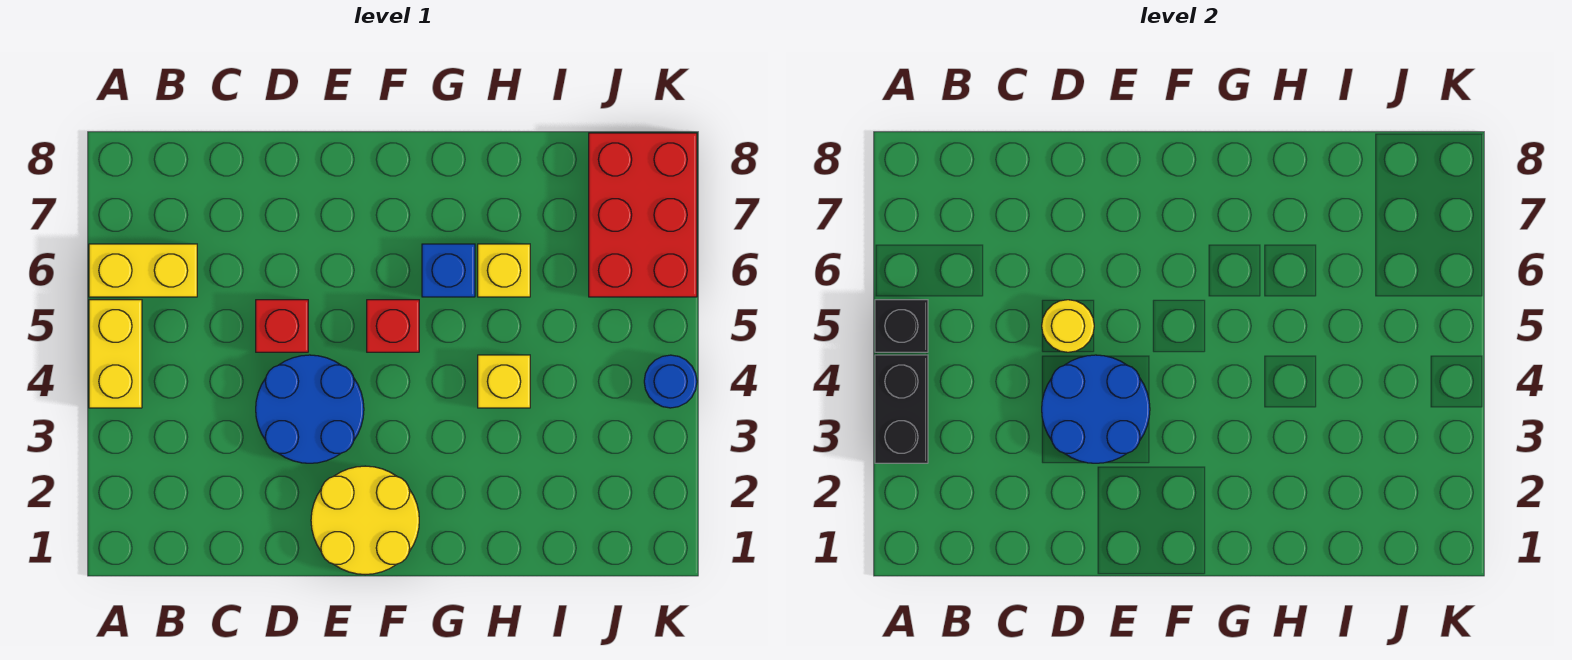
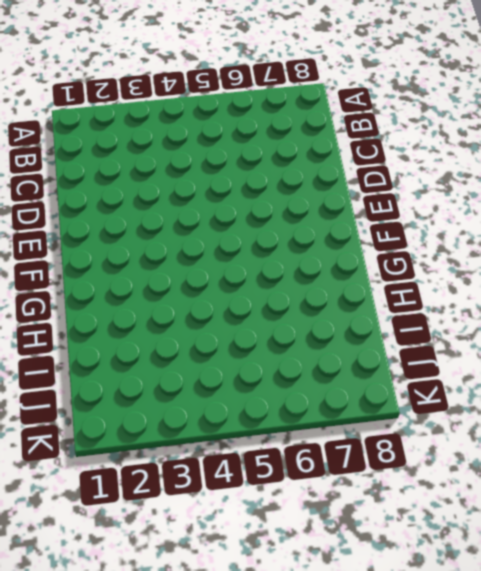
none -> yellow 1x2 brick [89,300,142,408]
none -> yellow 1x2 brick [89,244,197,297]
none -> blue 2x2 round brick [256,355,364,463]

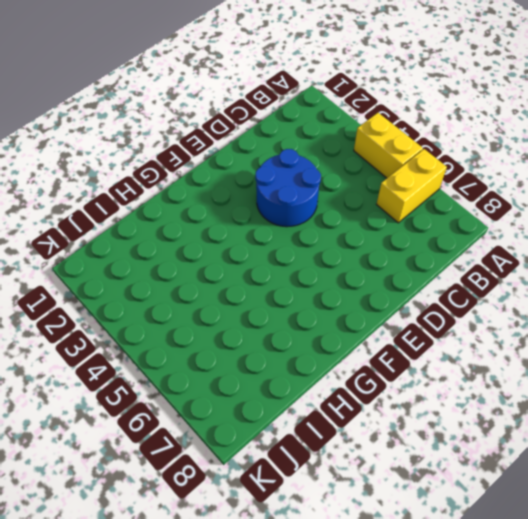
none -> red 1x1 brick [256,300,308,352]
none -> yellow 2x2 round brick [311,466,419,575]
none -> red 1x1 brick [367,300,419,352]

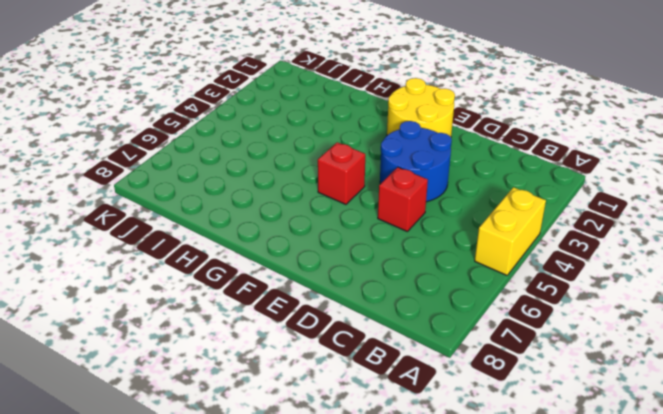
none -> yellow 1x2 brick [89,244,197,297]
none -> blue 1x1 brick [422,244,475,297]
none -> yellow 1x1 brick [478,355,530,408]

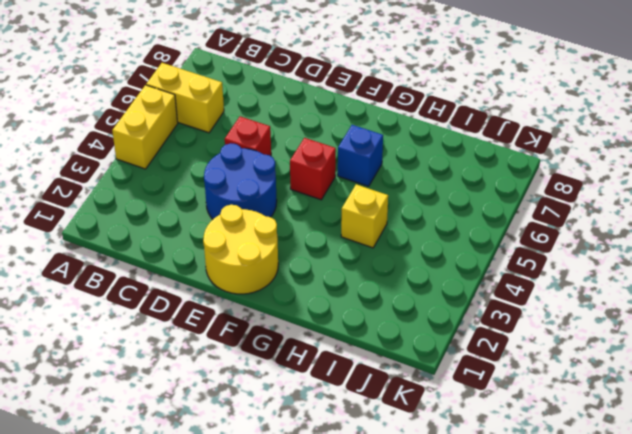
none -> yellow 1x1 brick [478,244,530,297]
none -> red 2x3 brick [589,133,697,297]
none -> blue 1x1 round brick [644,355,697,408]

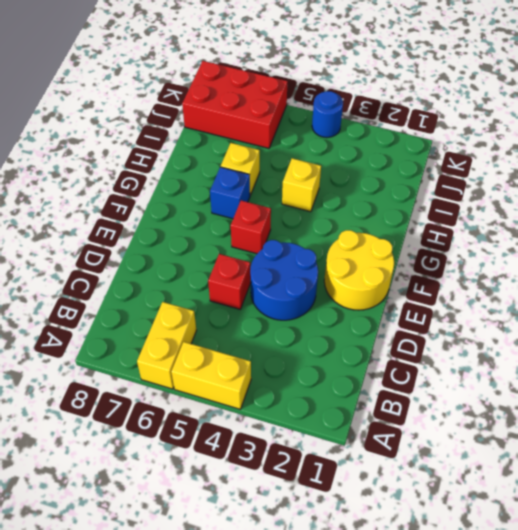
none -> black 1x2 brick [875,355,928,463]
none -> black 1x1 brick [875,300,928,352]
none -> blue 2x2 round brick [1042,355,1150,463]

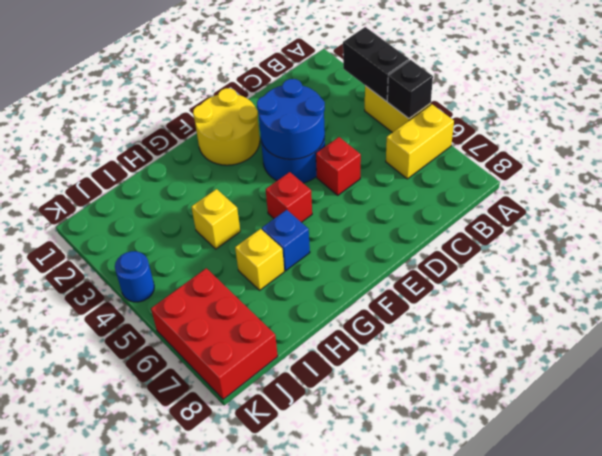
none -> yellow 1x1 round brick [1042,300,1094,352]

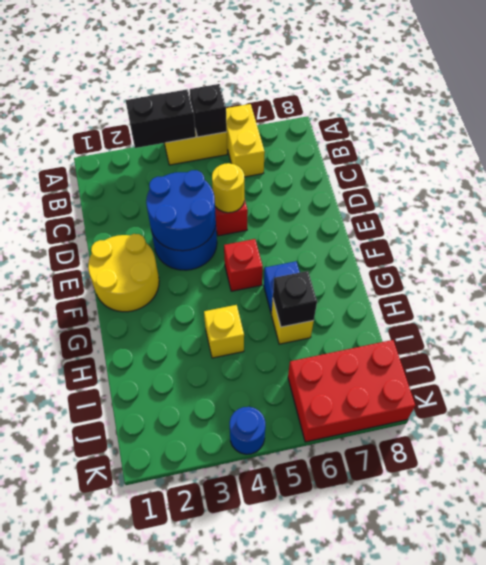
black 1x1 brick [273,271,317,327] -> none

